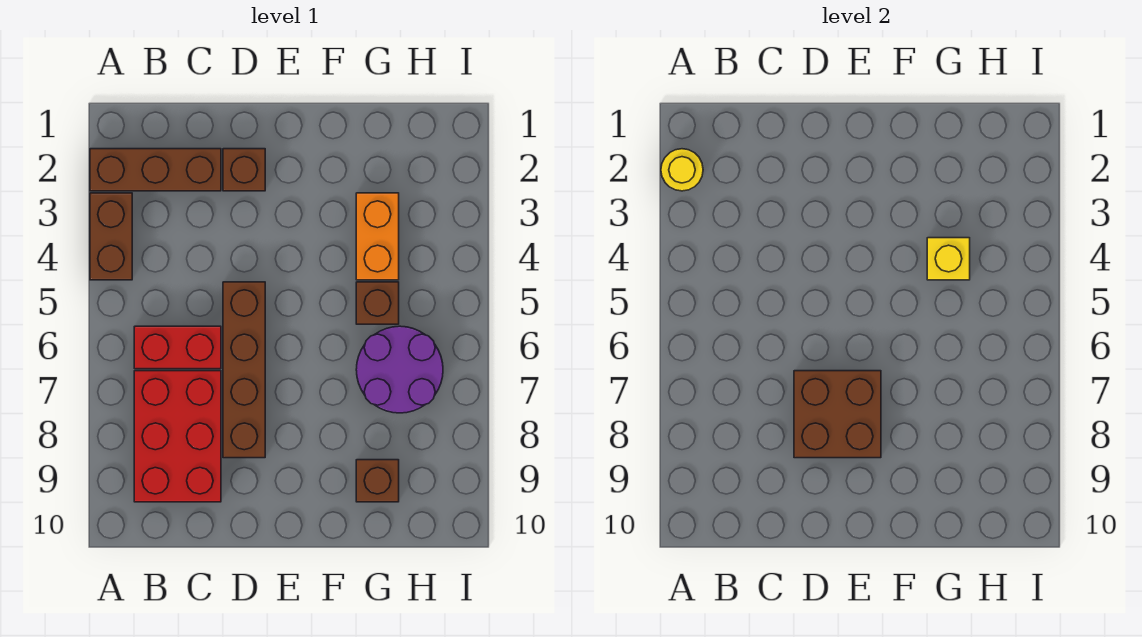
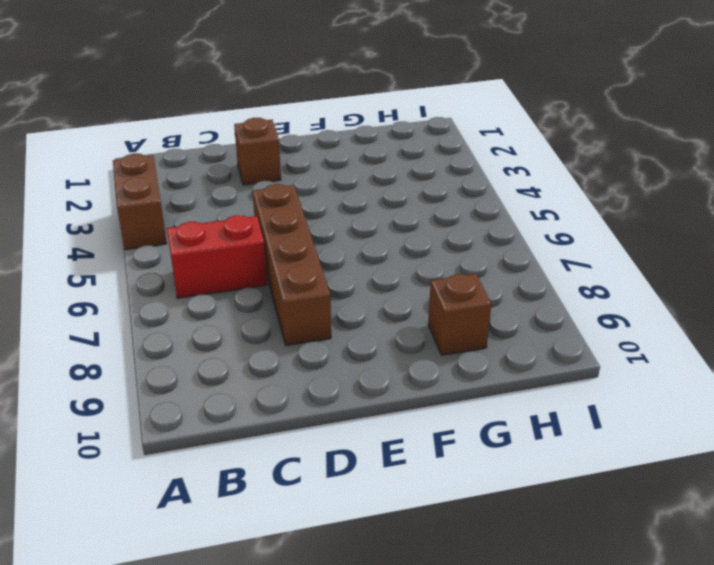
none -> brown 1x3 brick [90,149,221,191]
none -> red 2x3 brick [134,371,221,502]
none -> orange 1x2 brick [356,193,399,280]

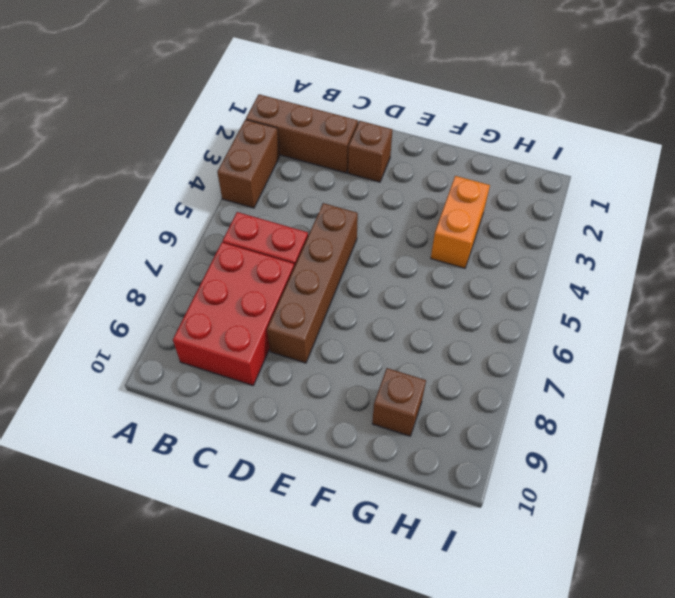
none -> brown 1x1 brick [356,282,399,324]
none -> purple 2x2 round brick [356,326,443,413]
none -> yellow 1x1 round brick [661,149,703,191]

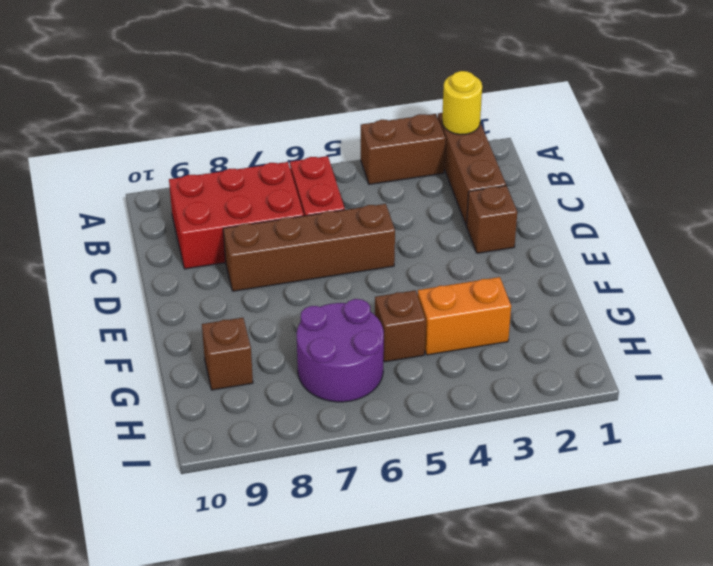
none -> brown 2x2 brick [794,371,881,458]
none -> yellow 1x1 brick [927,238,970,280]

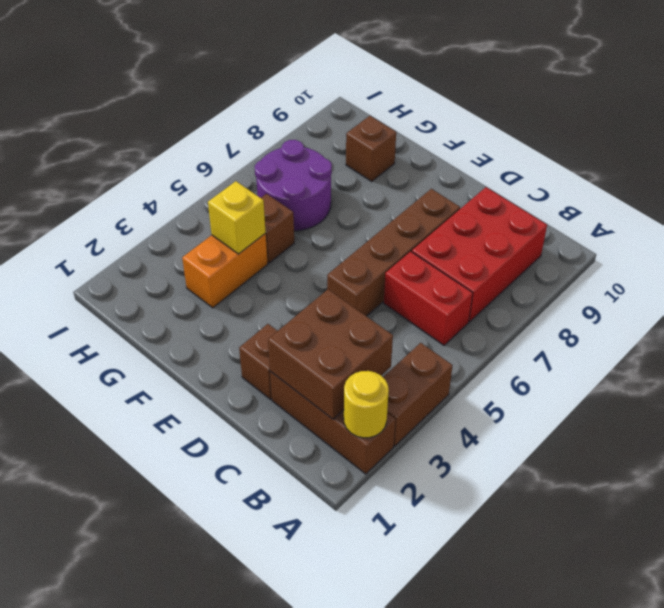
brown 2x2 brick [268,289,393,419] -> brown 2x2 brick moved to [794,371,881,458]

